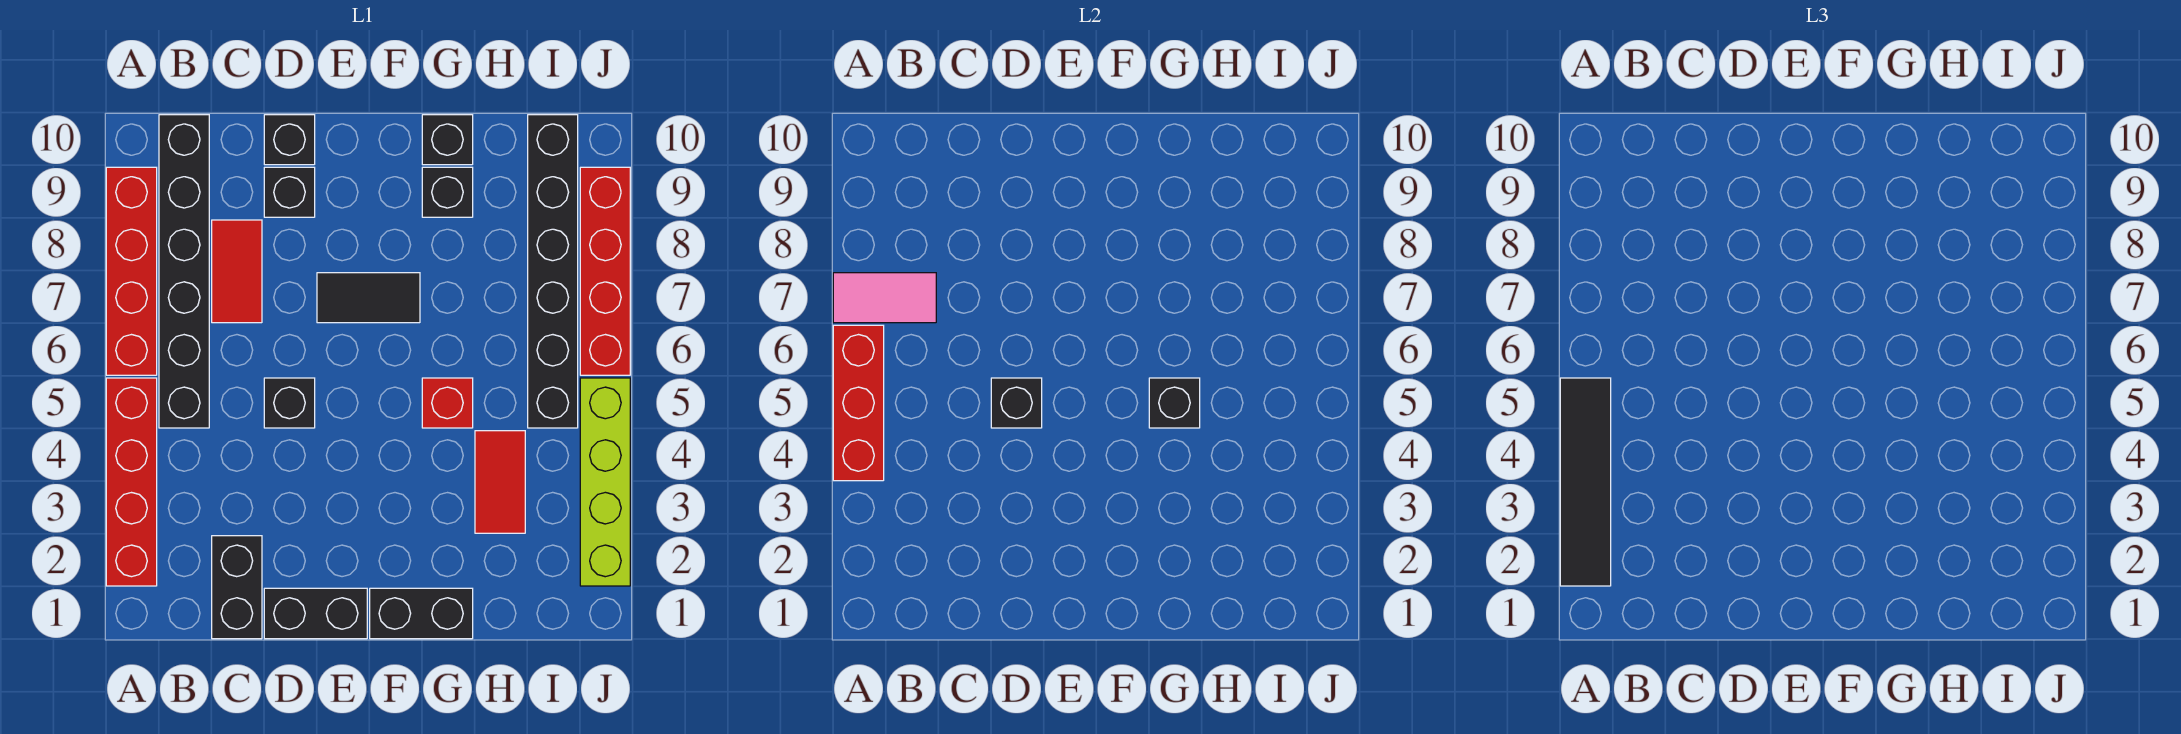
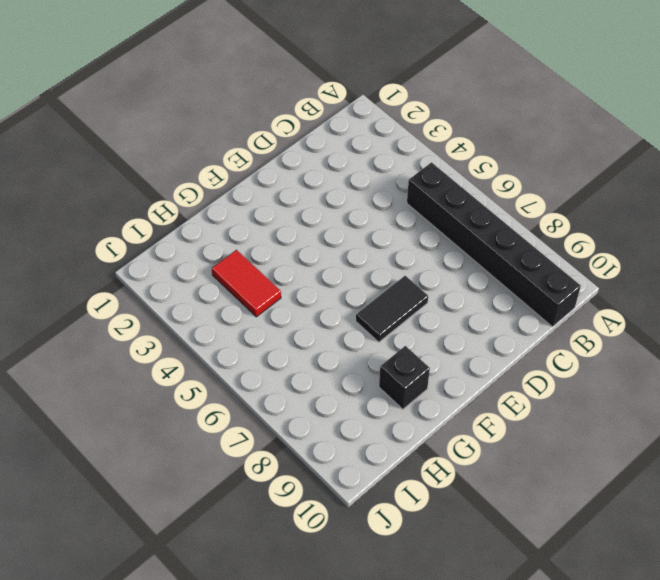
none -> red 1x4 brick [106,378,157,586]
none -> red 1x4 brick [106,167,157,375]
none -> black 1x2 brick [212,536,262,639]

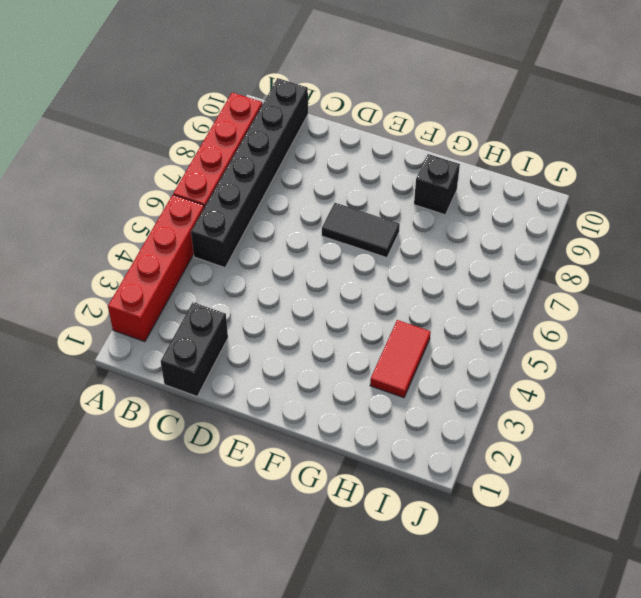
none -> red 1x2 tile [212,220,262,323]
none -> black 1x2 brick [264,588,367,639]
none -> black 1x1 brick [264,378,315,428]

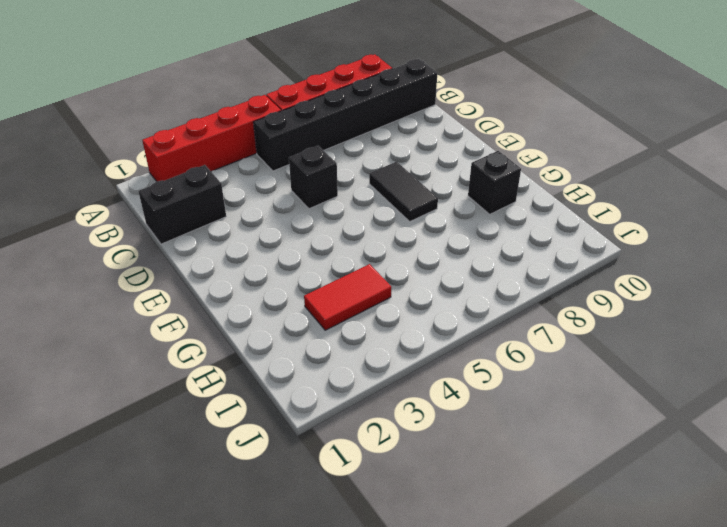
none -> red 1x2 tile [212,220,262,323]
none -> black 1x2 brick [264,588,367,639]
none -> black 1x1 brick [264,167,315,217]

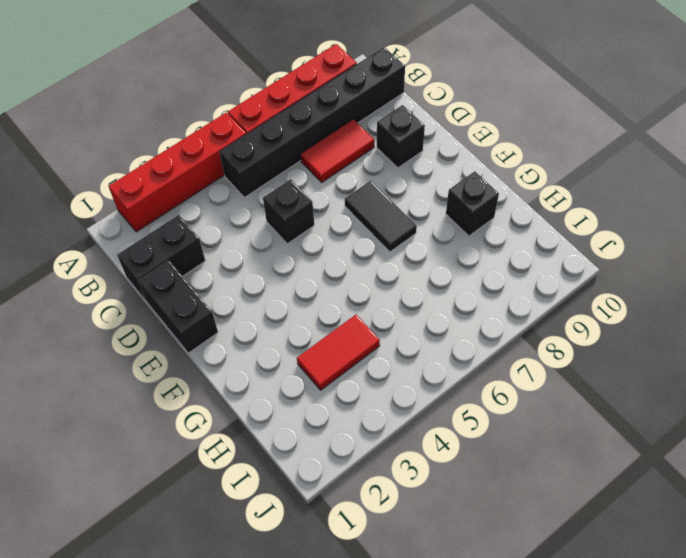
none -> black 1x1 brick [264,115,315,165]
none -> black 1x2 brick [370,588,473,639]
none -> red 1x1 brick [422,378,473,428]

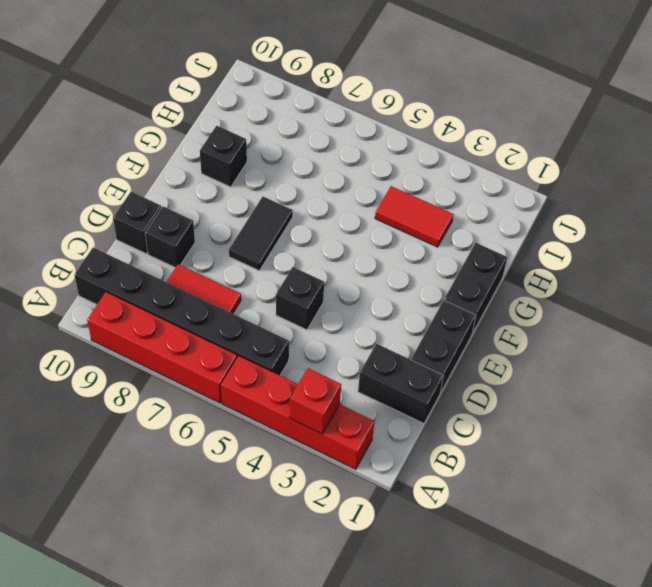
red 1x1 brick [290,368,341,434] -> red 1x1 brick moved to [422,378,473,428]
none -> black 1x1 brick [422,115,473,165]
none -> black 1x6 brick [528,115,578,428]
none -> lime 1x4 brick [580,378,630,586]

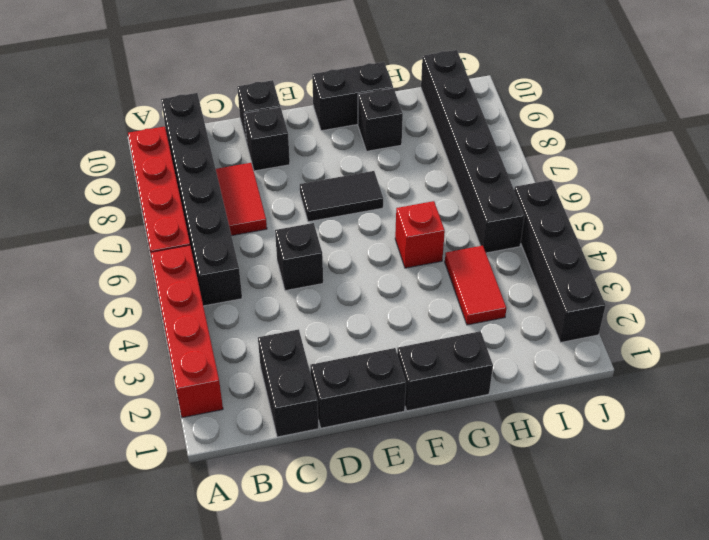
black 1x2 brick [312,62,393,131] -> black 1x1 brick [422,115,473,165]
black 1x4 brick [514,180,606,343] -> lime 1x4 brick [580,378,630,586]
none -> red 1x4 brick [580,167,630,375]
none -> red 1x3 brick [833,325,884,481]
none -> pink 1x2 tile [833,273,936,323]

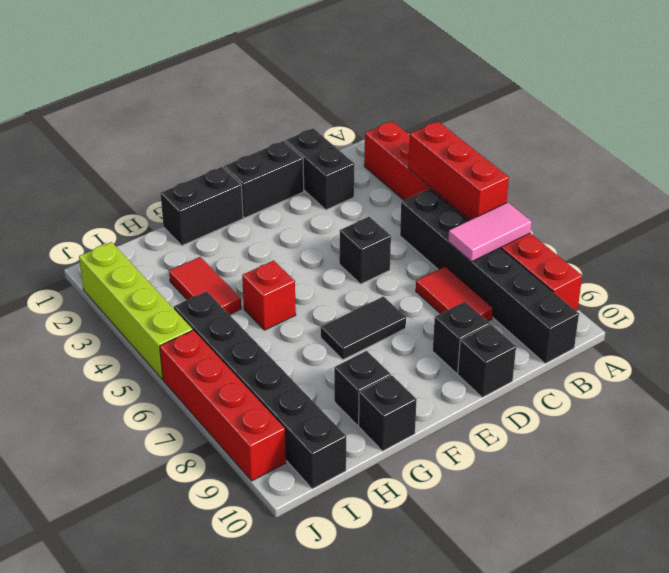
none -> black 1x1 brick [991,378,1042,428]
none -> black 1x1 brick [1149,378,1200,428]
none -> black 1x4 tile [1560,378,1611,586]

